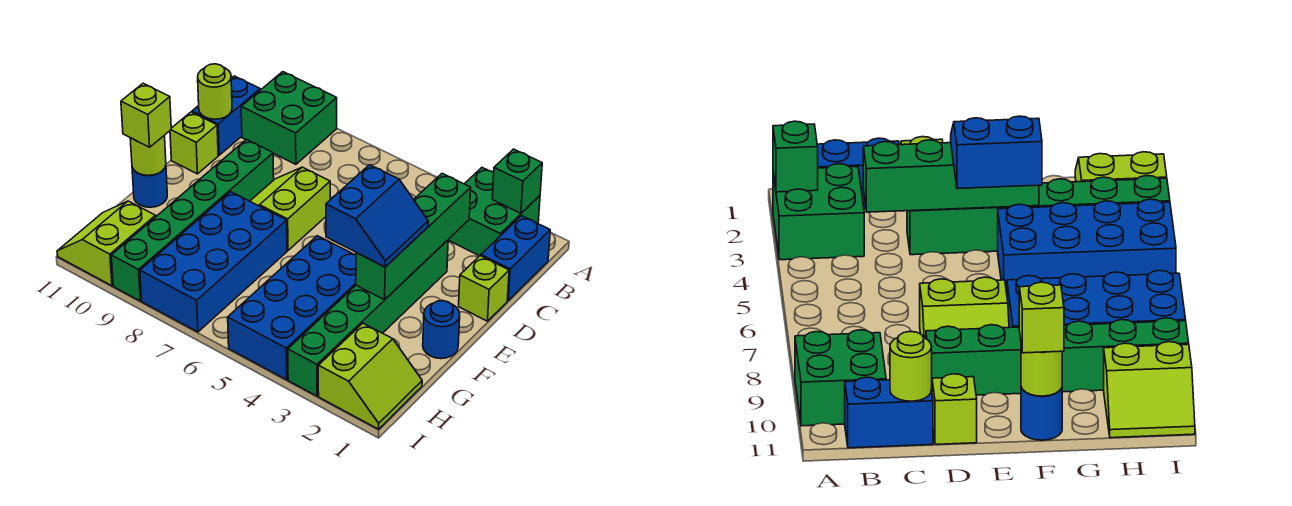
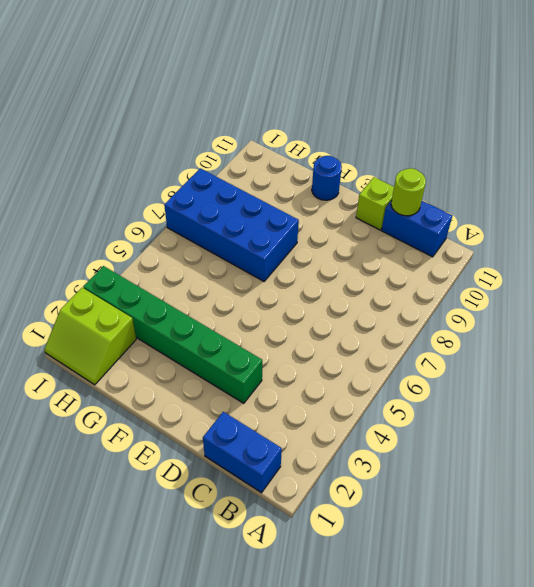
none -> green 2x2 brick [448,168,540,256]
none -> green 2x2 brick [241,72,337,164]
none -> lime 1x1 brick [459,256,509,321]

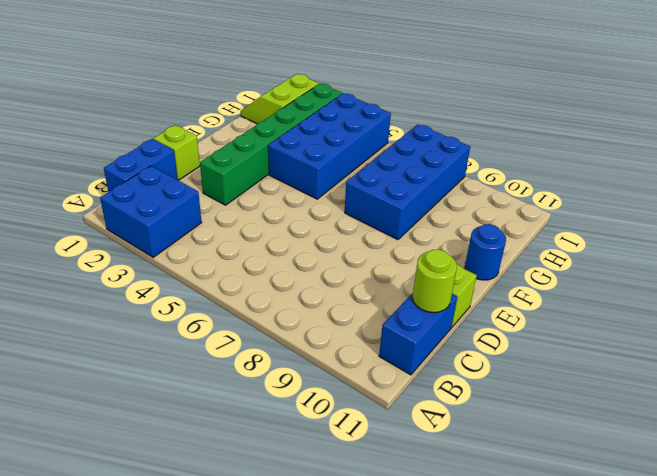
blue 2x2 brick [100,166,202,257] -> green 2x2 brick [448,168,540,256]
none -> green 2x2 brick [241,72,337,164]
none -> lime 2x2 slope [250,167,330,250]
none -> green 1x6 brick [111,140,274,301]

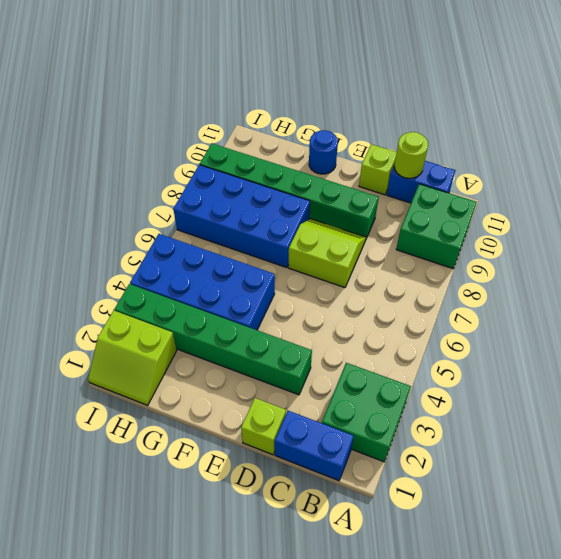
none -> blue 1x1 round brick [423,301,460,359]
none -> lime 2x2 slope [57,201,156,286]
none -> green 1x1 brick [492,149,542,213]

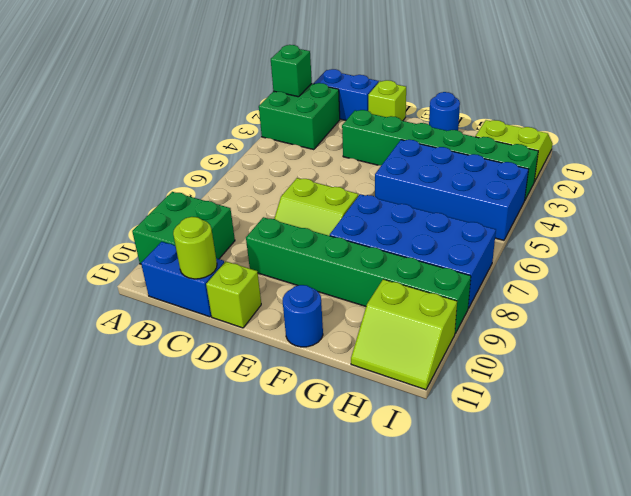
none -> green 1x4 brick [356,174,471,300]
none -> lime 1x1 round brick [130,135,166,176]
none -> blue 2x2 slope [326,165,428,267]

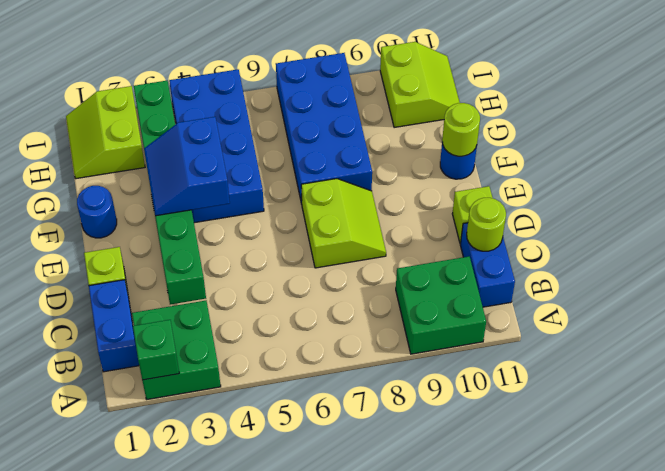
none -> green 1x6 brick [111,140,274,301]
none -> lime 1x1 brick [121,83,171,147]

